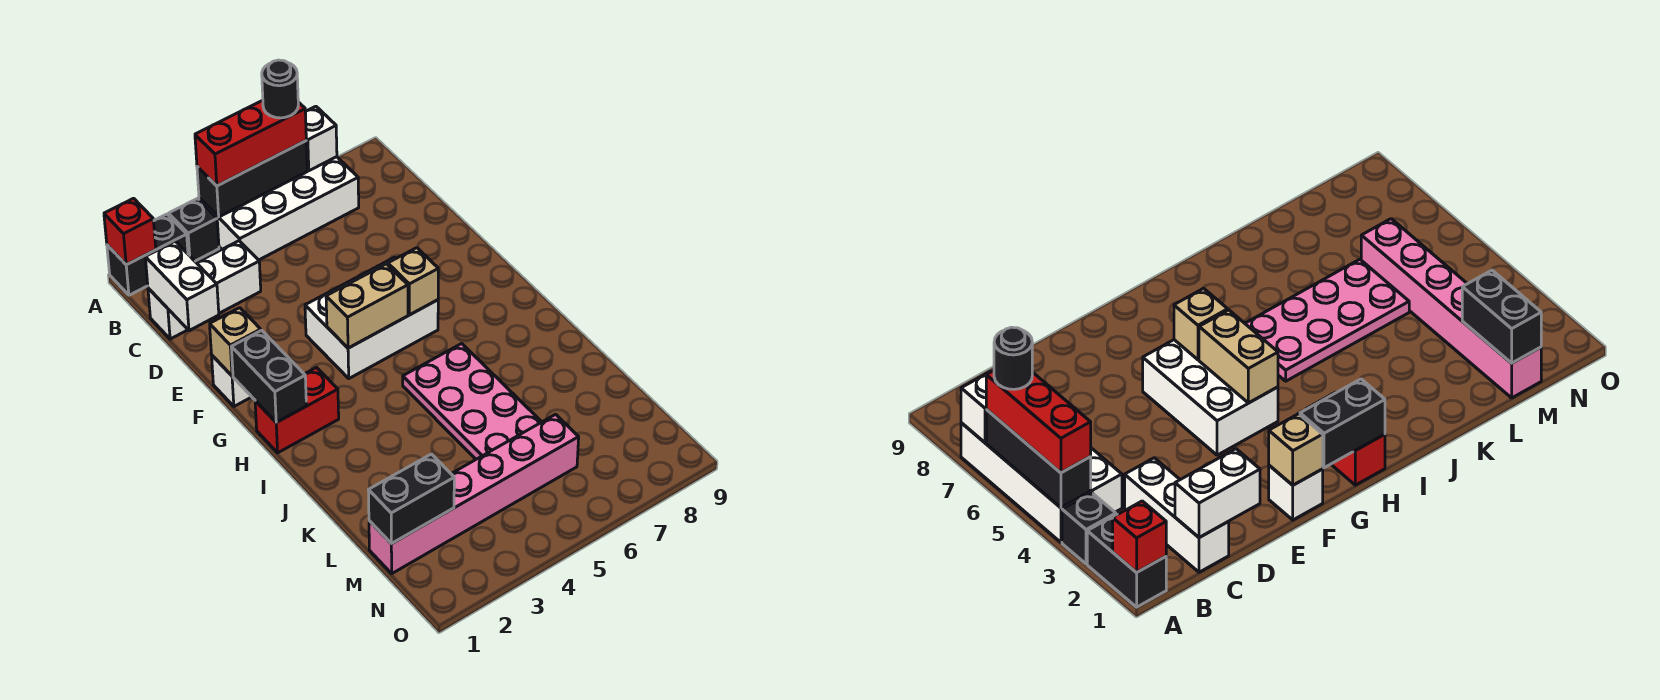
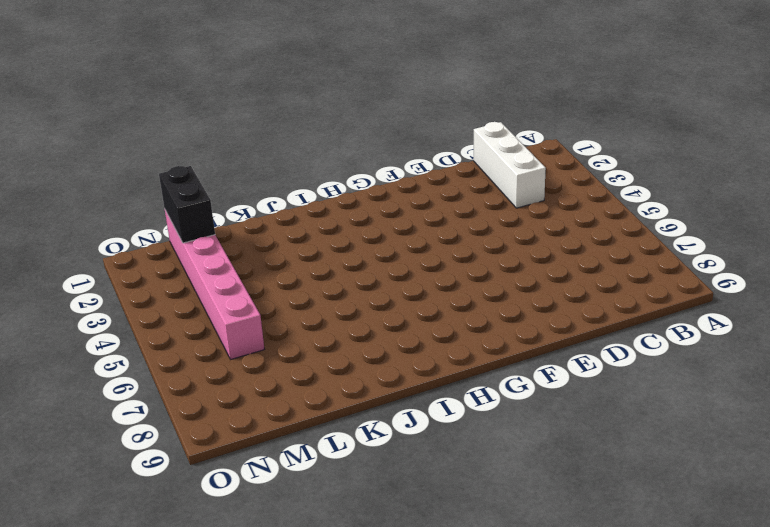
none -> black 1x2 brick [107,214,188,295]
none -> black 1x1 brick [169,199,219,261]
none -> white 2x4 brick [199,157,359,260]

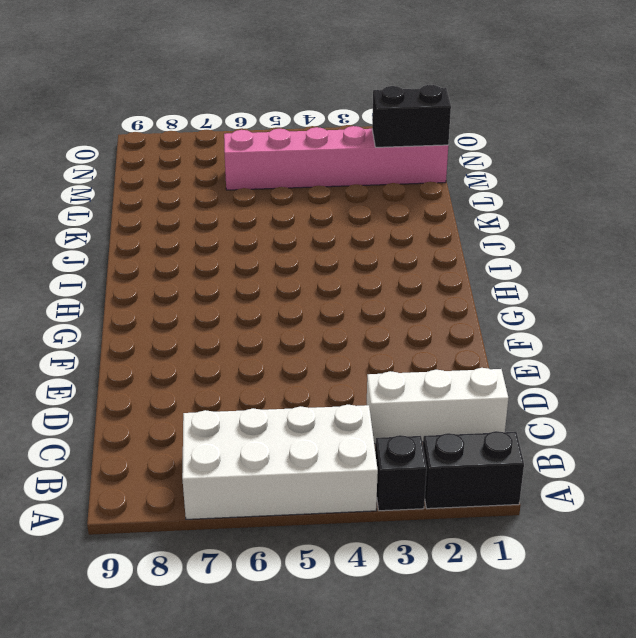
none -> white 1x1 brick [212,356,251,406]
none -> white 2x3 brick [305,257,438,378]
none -> red 1x2 brick [255,368,339,453]

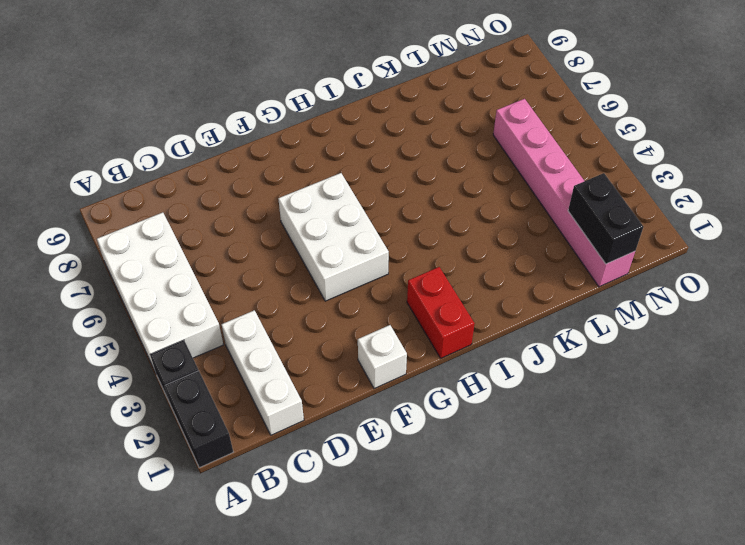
none -> pink 2x4 plate [403,344,541,459]
none -> red 1x1 brick [104,198,156,265]
none -> black 1x3 brick [197,141,307,217]

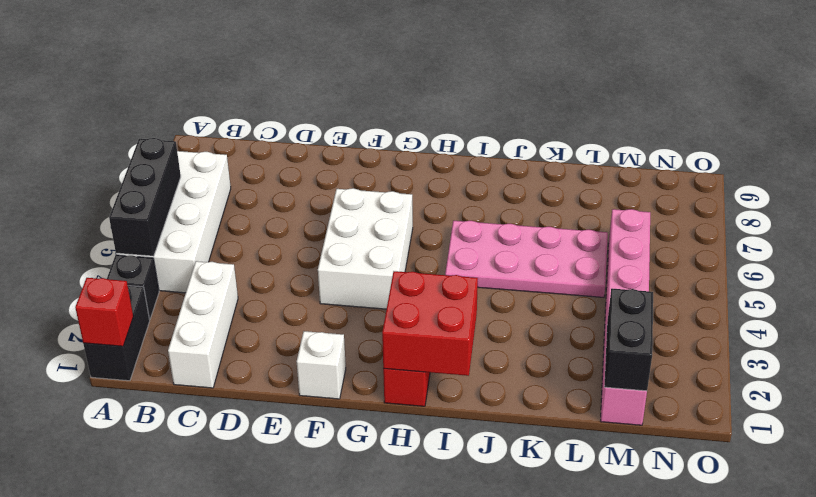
red 2x2 brick [382,271,478,376] -> black 1x2 brick [231,330,306,422]
none -> white 1x1 brick [305,106,337,171]
none -> white 1x2 brick [145,241,219,331]
none -> tan 1x1 brick [210,308,261,376]

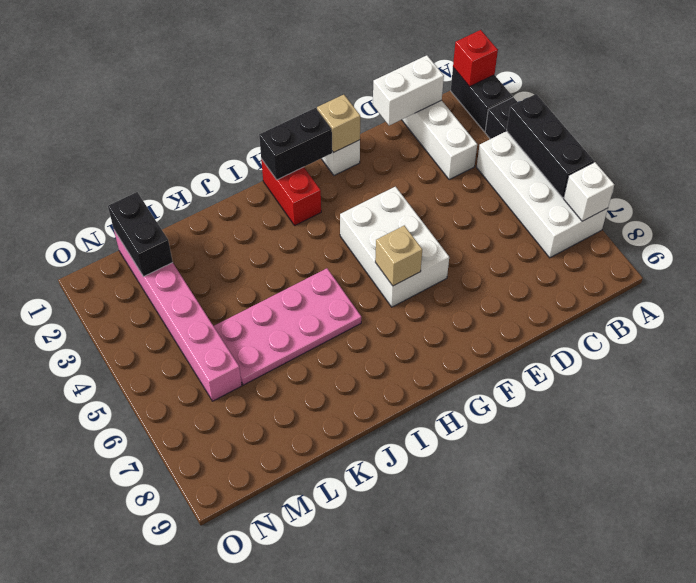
none -> tan 1x2 brick [326,264,408,348]
none -> red 1x3 brick [195,100,306,186]
none -> black 1x1 round brick [262,60,298,118]

